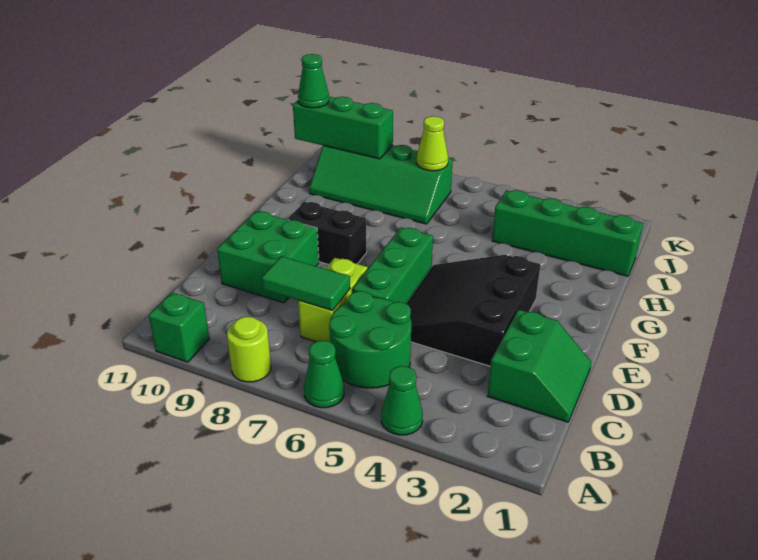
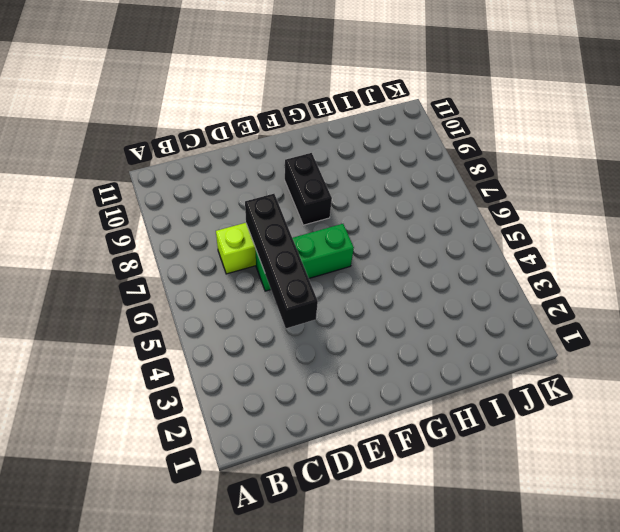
black 1x4 brick [245,194,318,328] -> none
none -> green 1x1 cone [381,366,423,435]
none -> green 1x1 cone [304,340,344,408]
none -> lime 1x1 round brick [227,317,271,382]

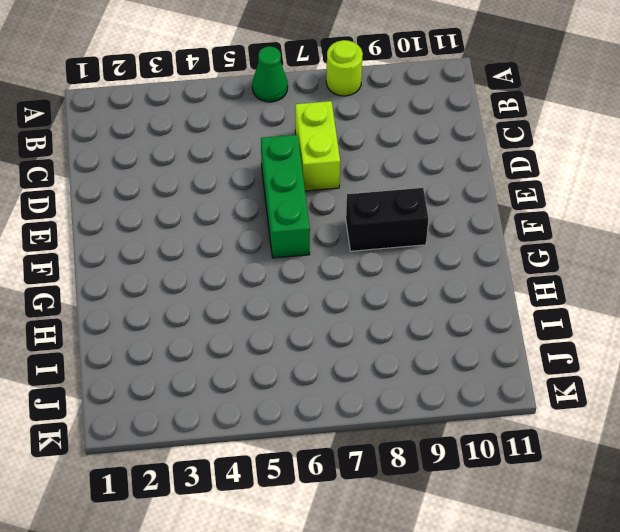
none -> green 1x1 cone [381,366,423,435]
none -> green 1x1 brick [149,292,209,362]
none -> green 2x2 round brick [329,291,411,388]

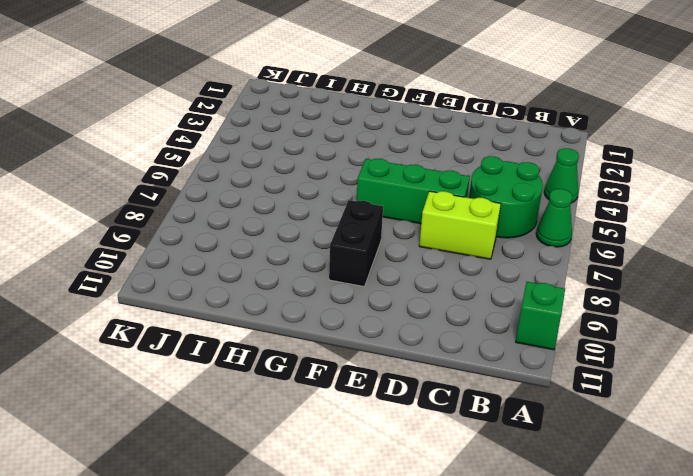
none -> lime 1x1 round brick [227,317,271,382]
none -> green 2x2 slope [487,310,592,422]
none -> black 3x3 slope [407,255,541,366]

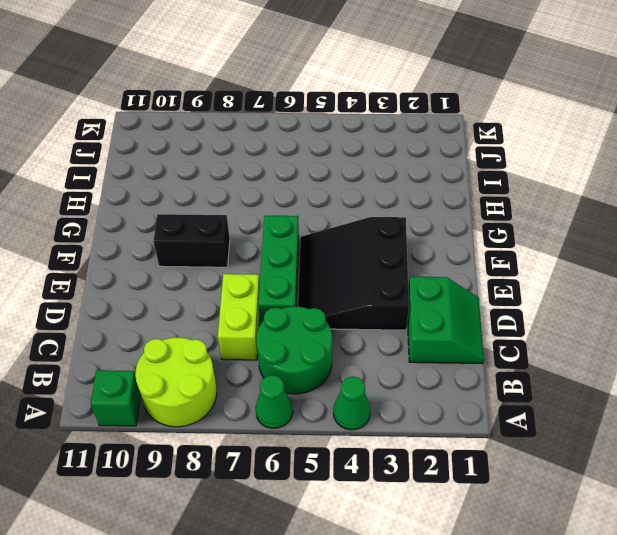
lime 2x2 round brick [135,337,217,427] -> lime 1x1 round brick [227,317,271,382]
none -> green 2x2 brick [217,211,319,303]
none -> green 1x4 brick [492,190,643,276]
none -> green 2x4 slope [309,145,453,224]

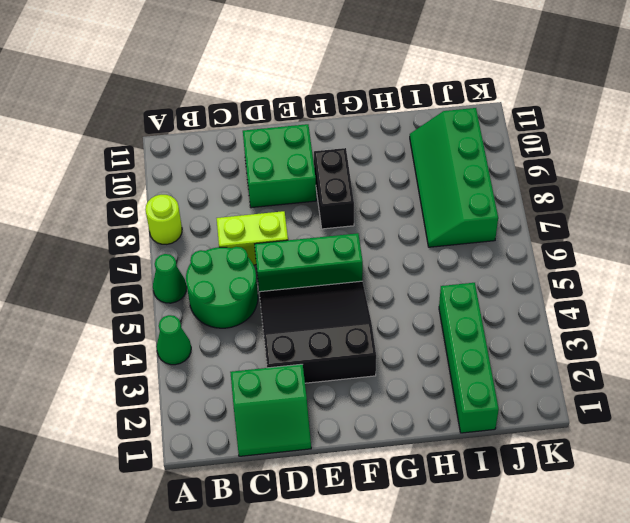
none -> green 1x1 brick [149,292,209,362]
none -> green 1x2 tile [262,256,350,310]
none -> lime 1x1 cone [417,116,448,171]

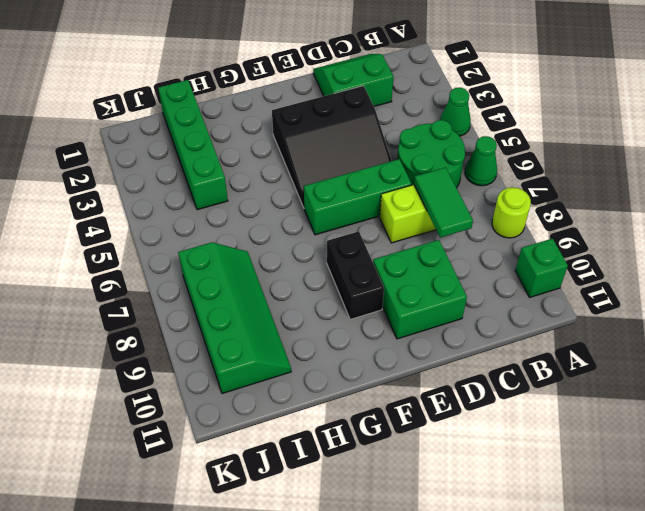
none -> lime 1x1 cone [417,116,448,171]
none -> green 1x3 brick [293,97,393,159]
none -> green 1x1 cone [298,54,329,108]

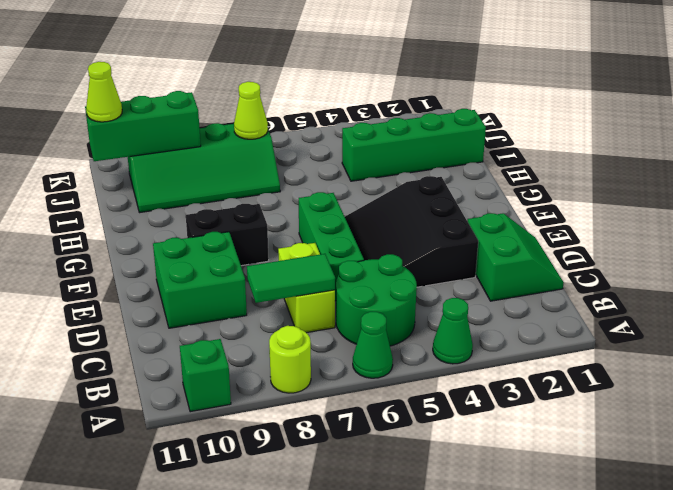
lime 1x1 cone [86,62,122,122] -> green 1x1 cone [298,54,329,108]

